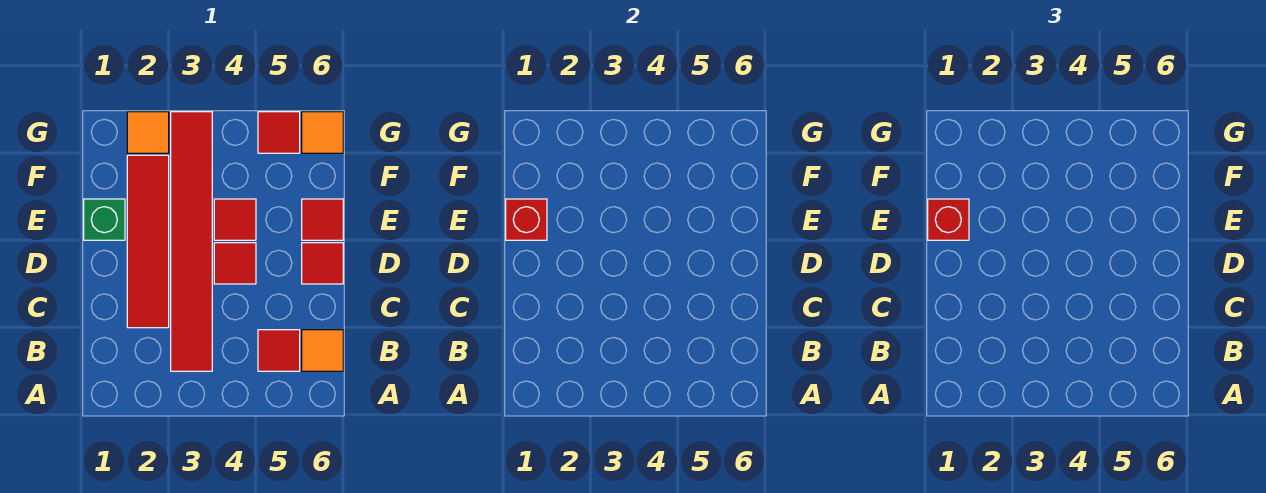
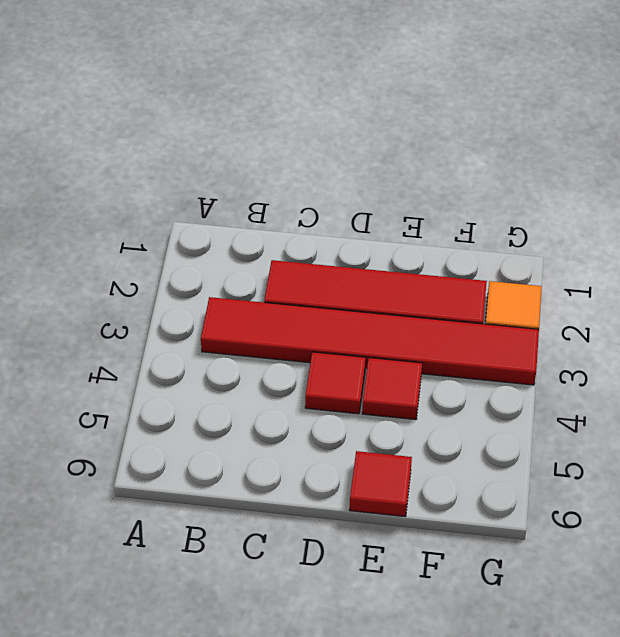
none -> red 1x1 tile [258,330,300,371]
none -> orange 1x1 tile [302,330,343,371]
none -> red 1x1 tile [302,243,343,284]

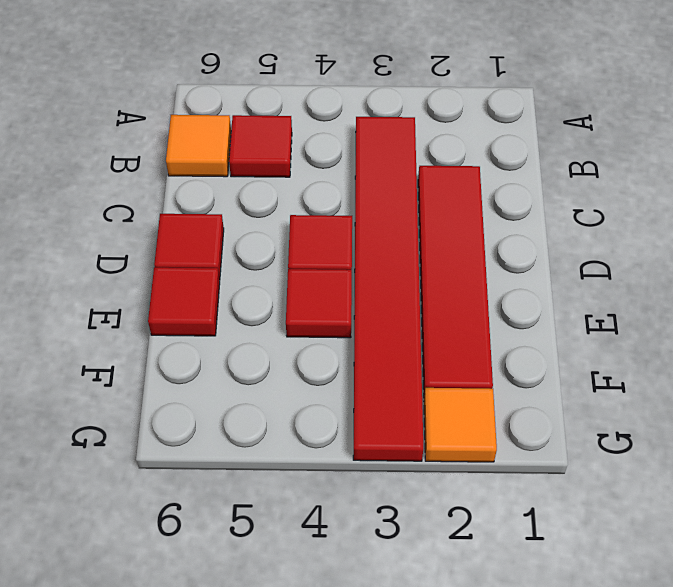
none -> green 1x1 brick [84,199,125,240]
none -> red 1x1 tile [258,112,300,153]
none -> orange 1x1 tile [302,112,343,153]

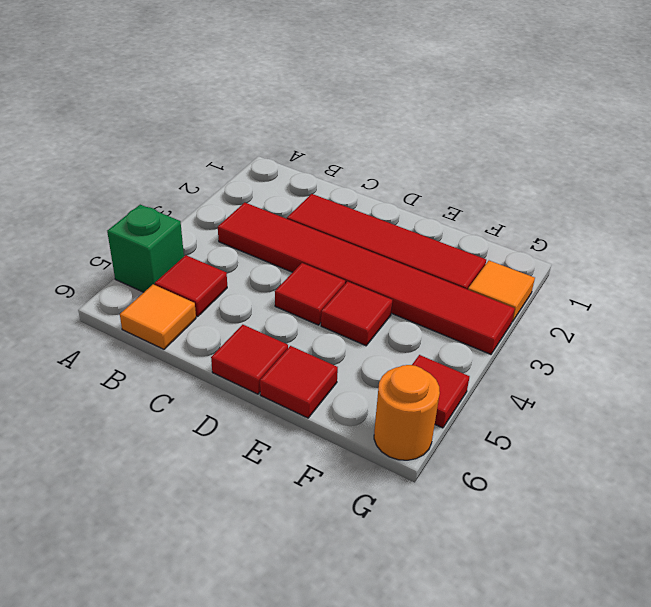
green 1x1 brick [107,205,184,292] -> green 1x1 brick moved to [84,199,125,240]
orange 1x1 round brick [374,365,440,460] -> orange 1x1 tile [302,112,343,153]
none -> red 1x1 brick [506,199,547,240]
none -> red 1x1 brick [928,199,969,240]

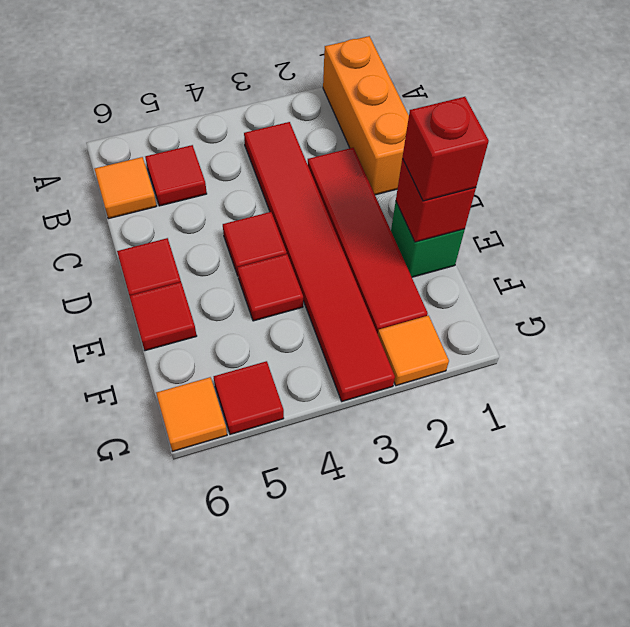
orange 1x3 brick [323,36,409,195] -> none

